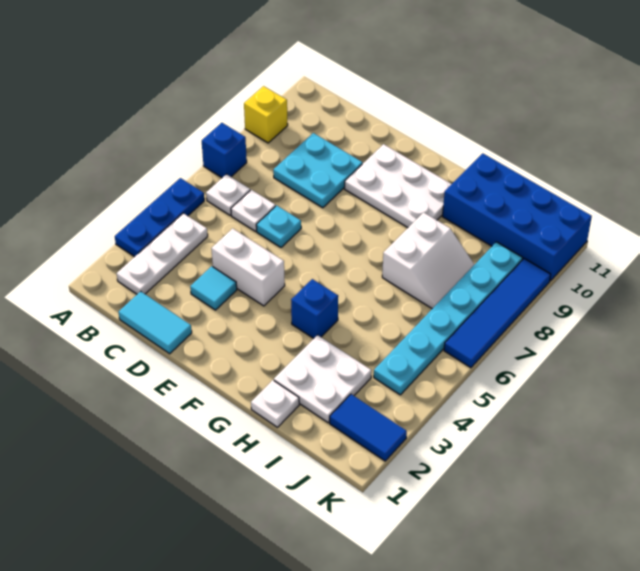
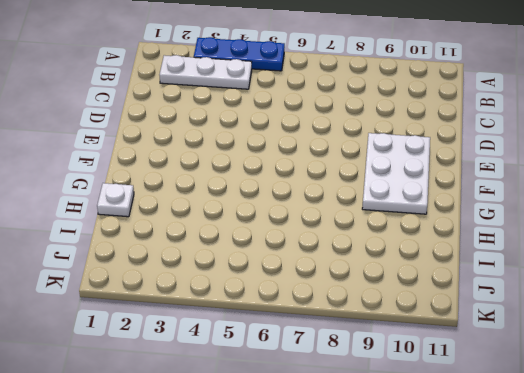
none -> blue 1x1 brick [202,123,247,178]
none -> yellow 1x1 brick [244,86,288,143]
none -> white 1x1 plate [206,174,250,215]

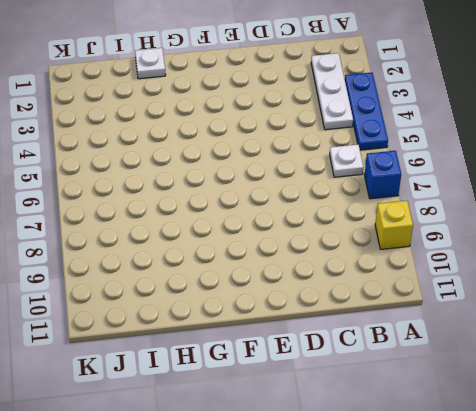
none -> cyan 1x2 tile [118,291,192,354]
none -> white 1x1 plate [231,190,275,231]
none -> cyan 2x2 plate [273,133,363,208]

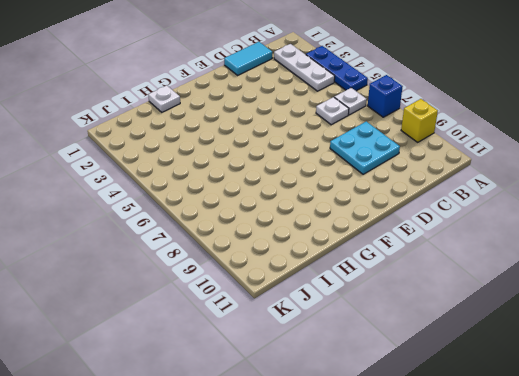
none -> cyan 1x1 tile [190,266,237,310]
none -> white 1x2 brick [211,228,285,306]
none -> cyan 1x1 plate [256,205,301,247]

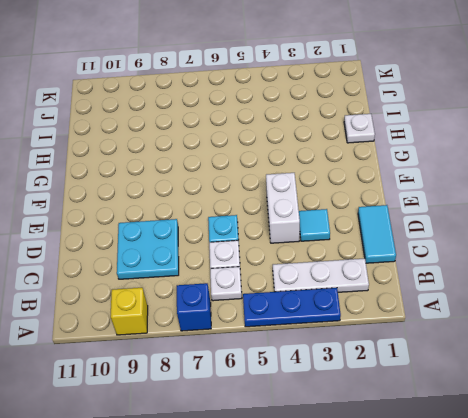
none -> white 2x3 plate [345,144,451,228]
none -> blue 1x1 brick [291,279,338,338]
none -> white 2x2 plate [274,335,372,423]

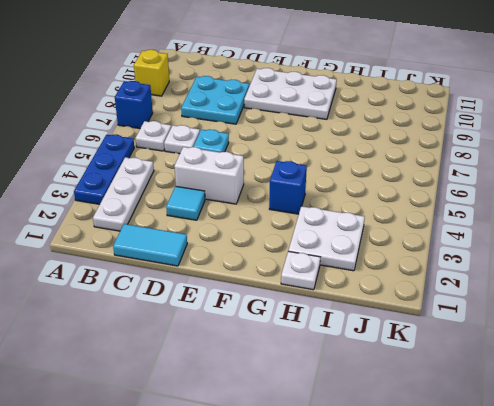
none -> white 2x2 slope [382,212,475,309]
none -> blue 2x4 brick [442,153,592,281]
none -> blue 1x2 tile [330,394,407,461]

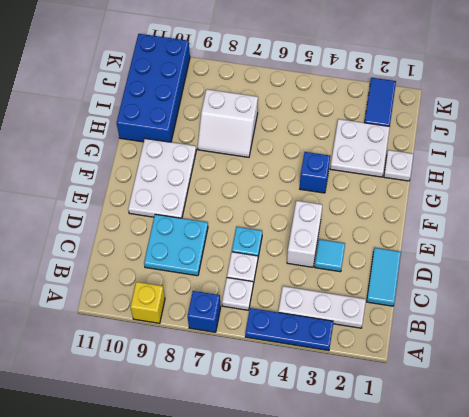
white 2x2 slope [198,89,258,157] -> white 2x2 slope turned to [382,212,475,309]
none -> cyan 1x6 plate [374,242,523,395]
none -> blue 1x4 tile [444,259,551,368]

